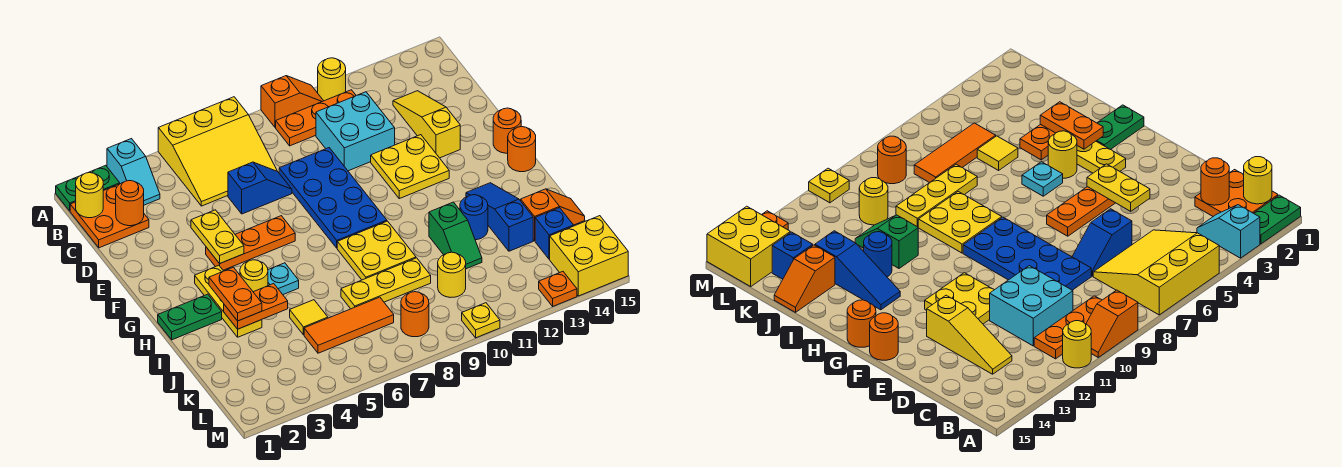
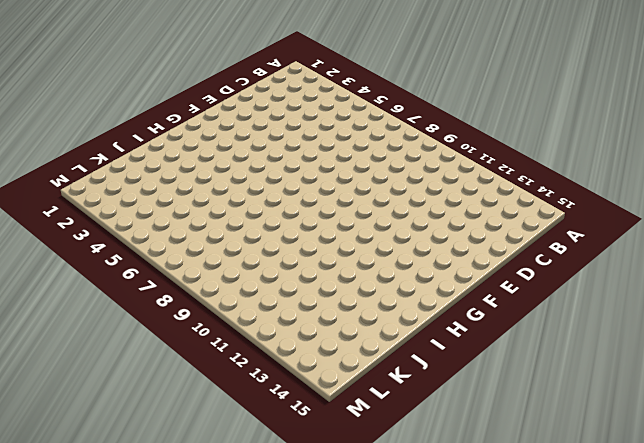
none -> green 1x2 plate [56,165,120,211]
none -> cyan 1x2 slope [107,139,160,205]
none -> yellow 3x3 slope [158,97,277,206]
none -> orange 1x2 slope [261,76,323,127]

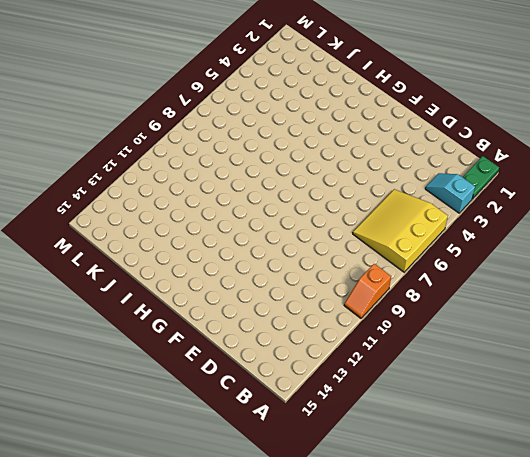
none -> yellow 1x1 round brick [318,58,346,101]
none -> orange 2x2 plate [70,185,149,248]
none -> orange 1x3 plate [276,90,356,146]
none -> cyan 2x2 brick [316,92,395,171]

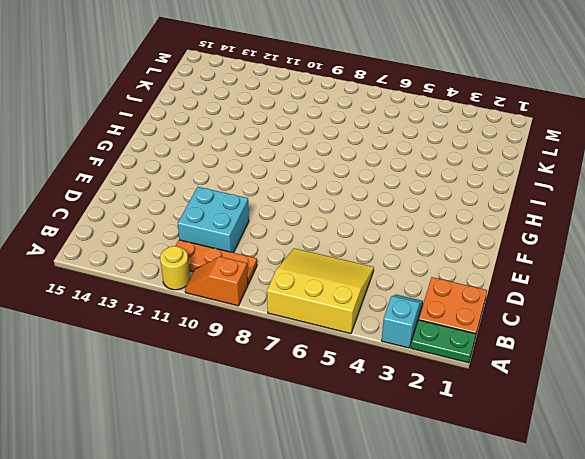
none -> yellow 1x3 slope [393,91,460,158]
none -> blue 1x2 slope [228,162,292,214]
none -> blue 2x4 plate [279,148,387,248]
none -> yellow 2x2 plate [371,135,449,199]

